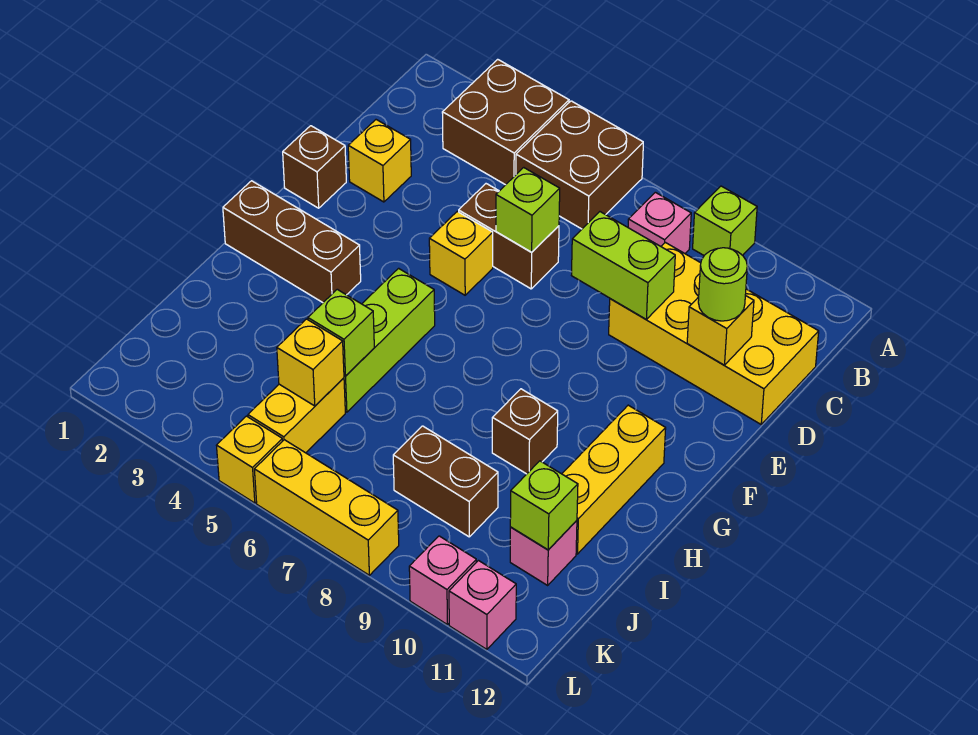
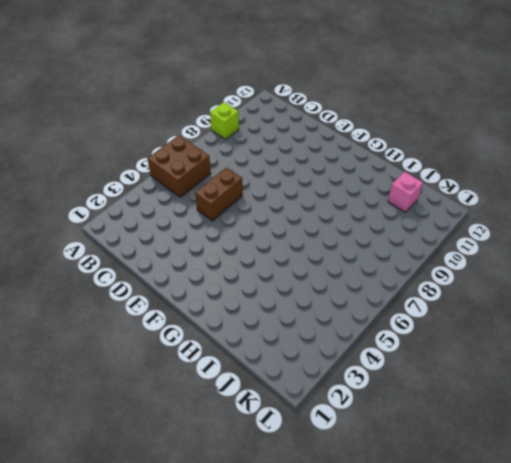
none -> brown 2x2 brick [442,59,569,185]
none -> pink 1x1 brick [628,192,691,253]
none -> yellow 2x4 brick [609,242,819,424]

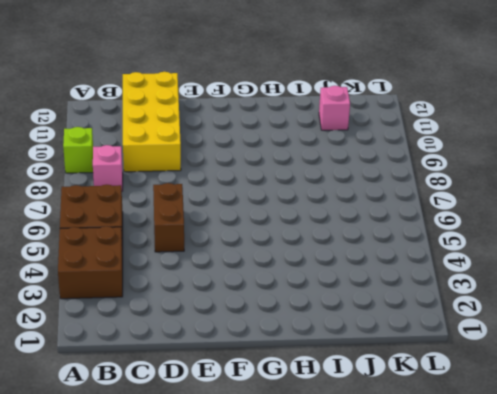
none -> yellow 1x1 brick [348,120,411,202]
none -> brown 1x1 brick [283,126,346,208]
none -> yellow 1x1 brick [429,211,493,295]

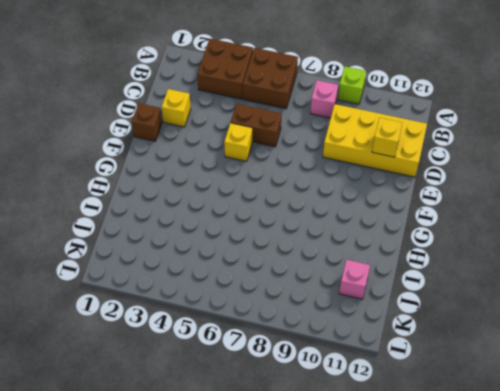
none -> brown 1x3 brick [223,181,361,303]
none -> lime 1x3 brick [344,268,435,412]
none -> yellow 1x3 brick [562,405,666,554]

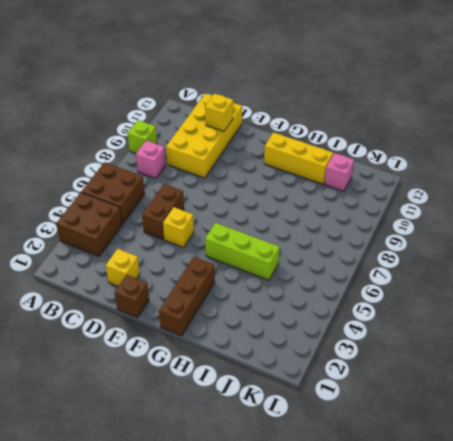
none -> brown 1x1 brick [492,389,558,474]
none -> yellow 1x2 brick [248,378,345,453]
none -> brown 1x2 brick [393,426,498,537]

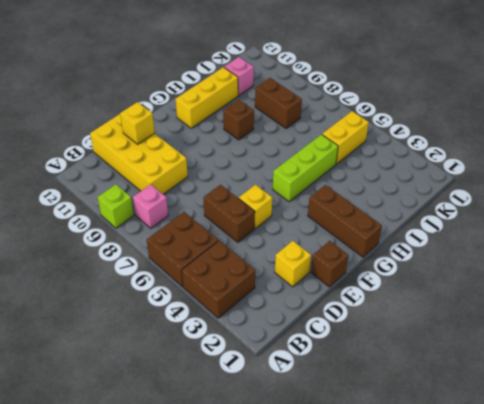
none -> yellow 1x1 brick [216,416,283,503]
none -> yellow 1x3 brick [254,440,399,575]
none -> pink 1x1 brick [409,536,476,624]

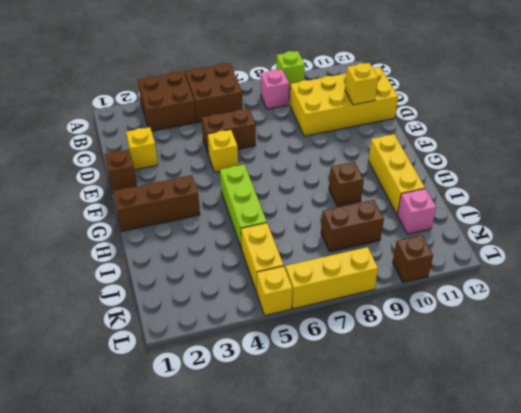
brown 1x1 brick [393,235,433,283] -> pink 1x1 brick [409,536,476,624]
none -> pink 1x1 brick [449,561,516,649]
none -> lime 1x1 brick [496,168,560,252]
none -> lime 1x2 brick [571,212,675,319]

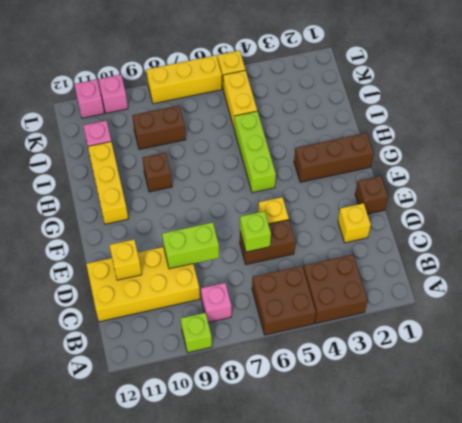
none -> lime 1x1 brick [308,289,374,376]
none -> yellow 1x1 brick [277,319,344,406]
none -> lime 1x1 brick [510,461,578,550]

